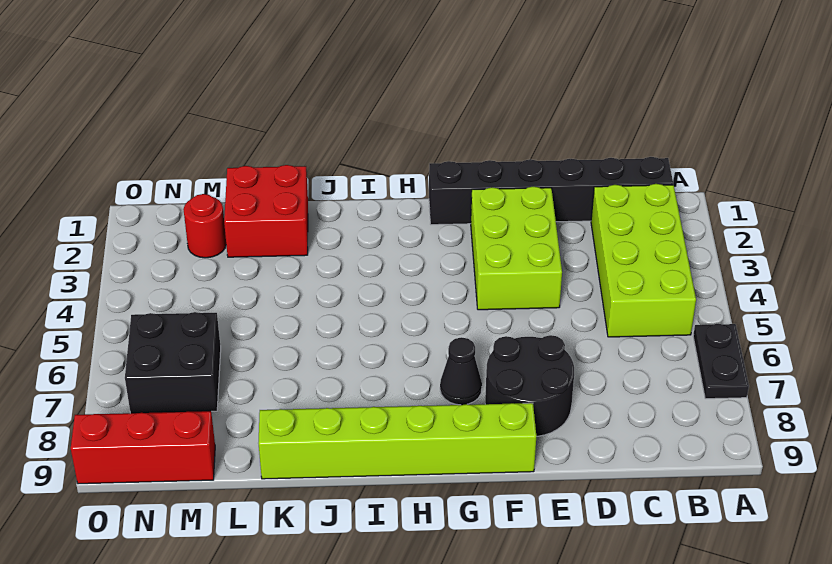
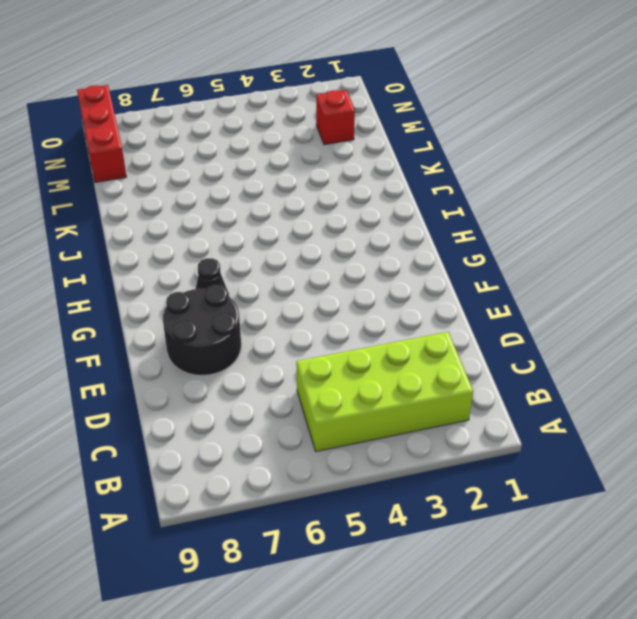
red 1x1 brick [316,90,355,145] -> red 1x1 round brick [183,194,226,258]
none -> black 1x2 plate [693,324,749,399]
none -> black 1x6 brick [429,157,673,225]

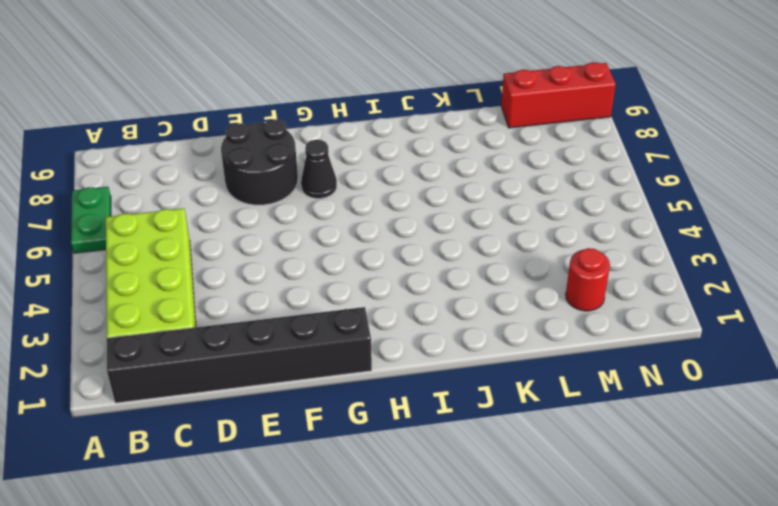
green 1x2 plate [71,187,111,253] -> black 1x2 plate [693,324,749,399]
none -> lime 2x3 brick [471,187,562,310]
none -> lime 1x6 brick [259,403,536,479]

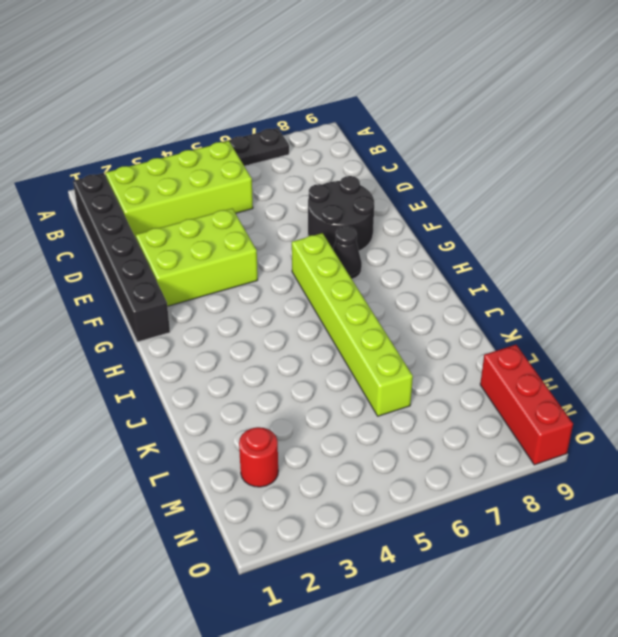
lime 1x6 brick [292,233,413,416] -> lime 1x6 brick moved to [259,403,536,479]
none -> red 2x2 brick [224,165,308,257]
none -> black 2x2 brick [125,312,221,413]

